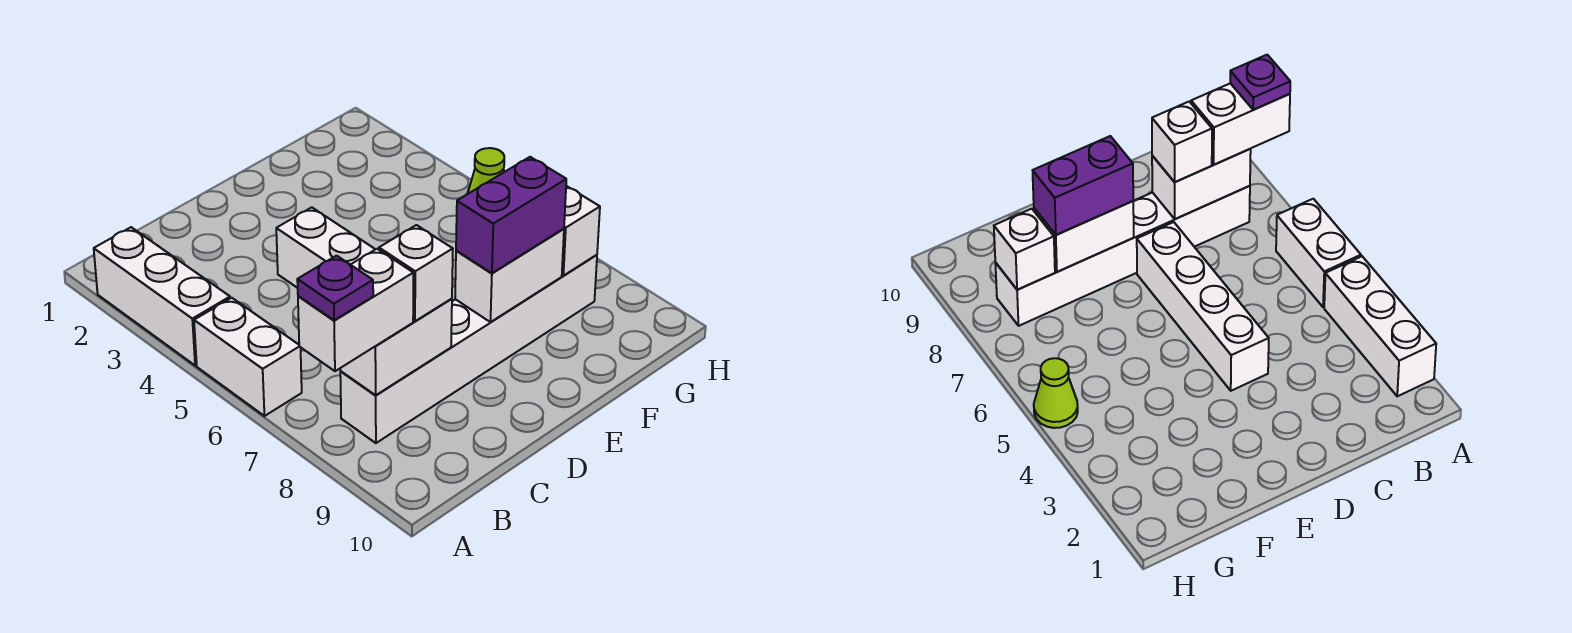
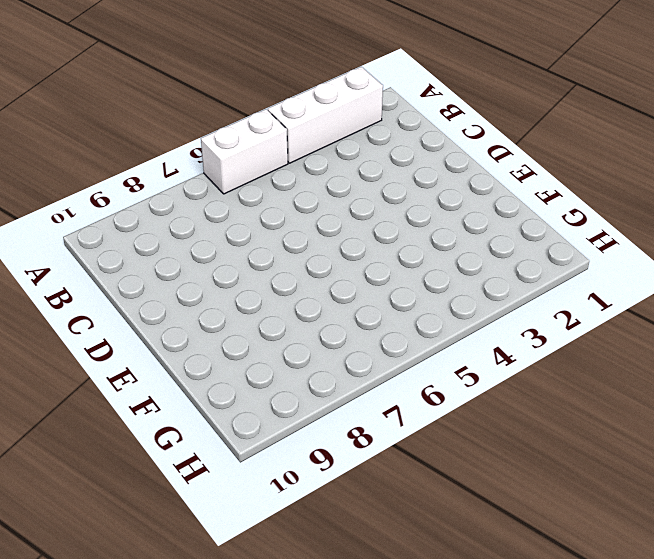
none -> white 1x6 brick [340,255,597,443]
none -> white 1x4 brick [276,207,375,288]
none -> lime 1x1 cone [468,148,504,194]

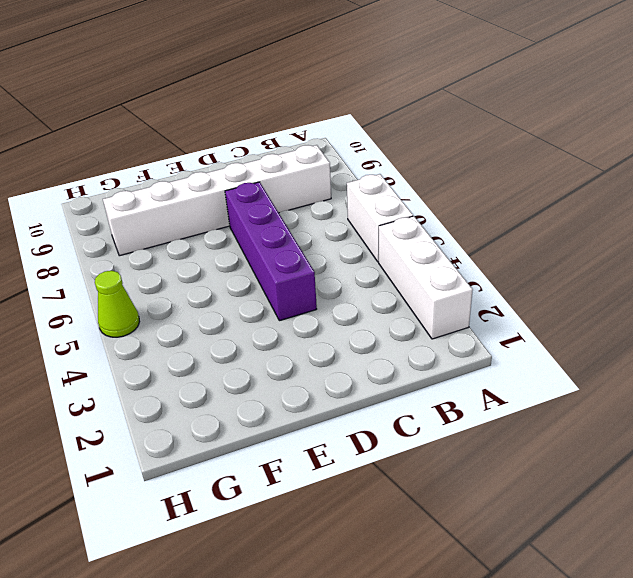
purple 1x4 brick [225,182,317,321] -> white 1x4 brick [276,207,375,288]
none -> white 1x2 brick [340,299,452,395]
none -> white 1x2 brick [455,229,564,322]
none -> white 1x1 brick [562,186,600,276]

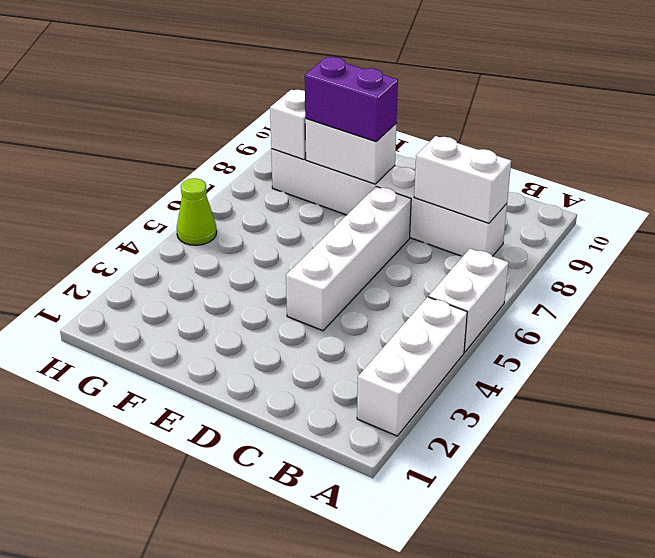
none -> white 1x2 brick [298,249,413,371]
none -> white 1x1 brick [379,225,453,321]
none -> purple 1x1 plate [297,256,373,320]

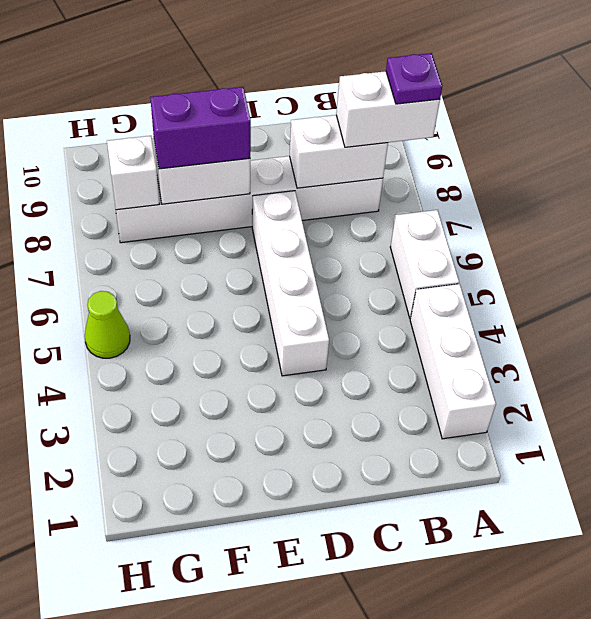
none -> white 1x1 brick [379,225,453,321]

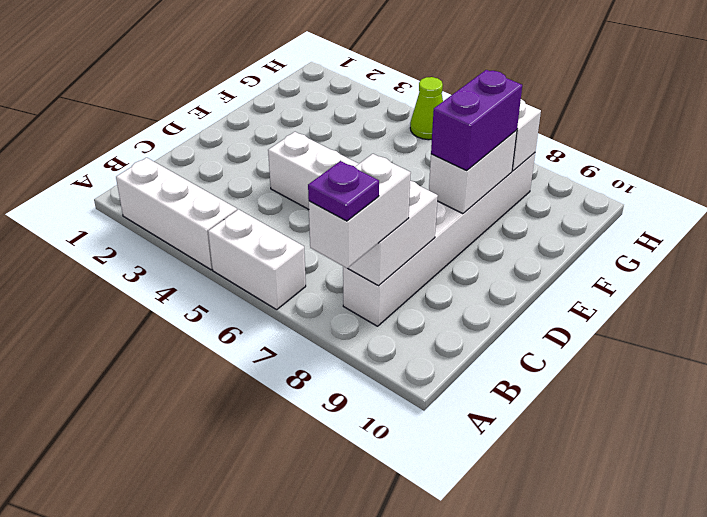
none -> white 1x1 brick [379,225,453,321]

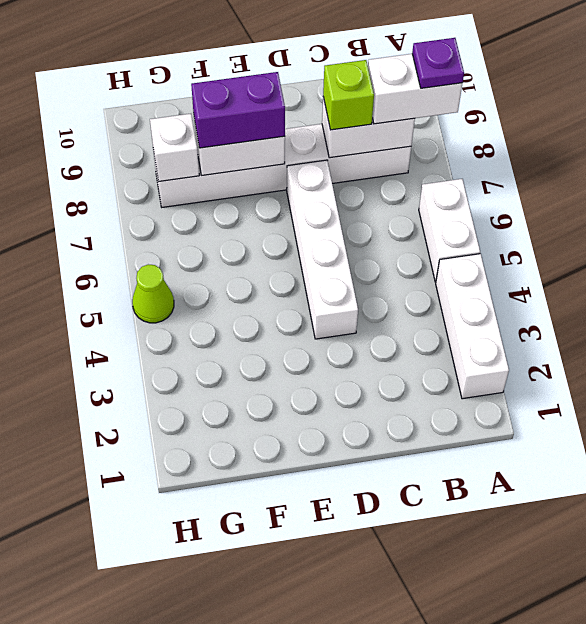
lime 1x1 brick [323,60,374,130] -> white 1x1 brick [379,225,453,321]

